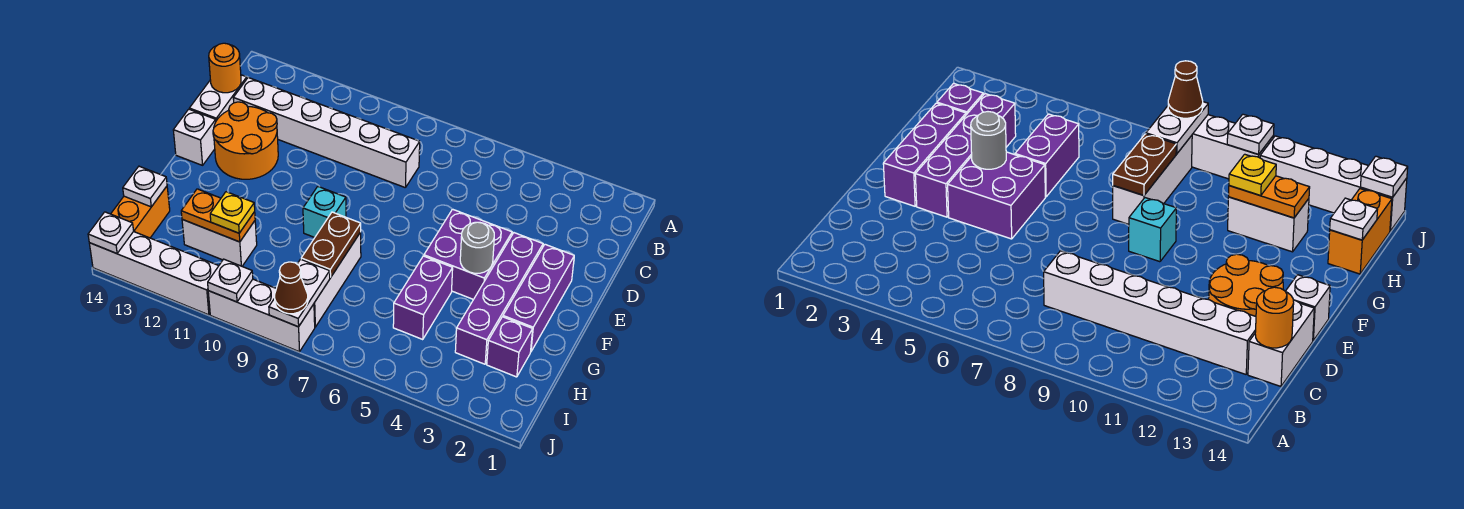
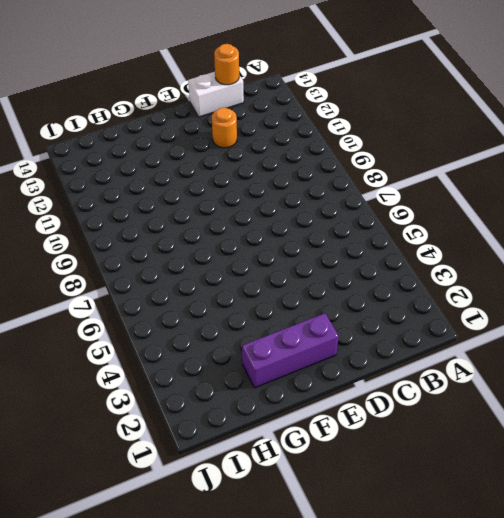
orange 1x1 round brick [212,108,237,148] -> orange 2x2 round brick [213,102,278,179]
none -> white 1x6 brick [233,77,420,188]
none -> purple 1x4 brick [455,233,543,364]
none -> purple 2x2 brick [424,209,512,299]

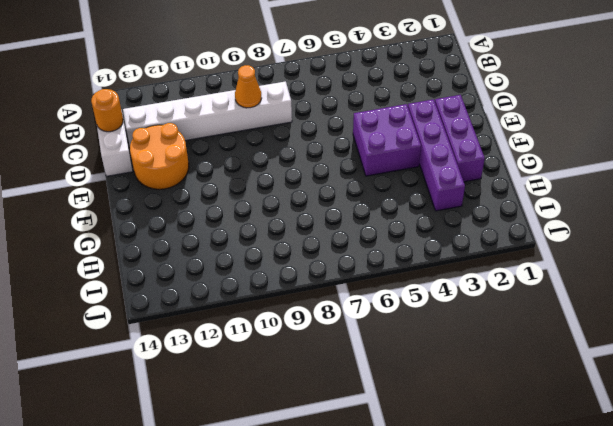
orange 1x1 cone [235,65,262,108] -> none
none -> white 1x1 brick [173,109,216,165]
none -> cyan 1x1 brick [303,187,346,238]
none -> purple 1x2 brick [393,256,453,339]

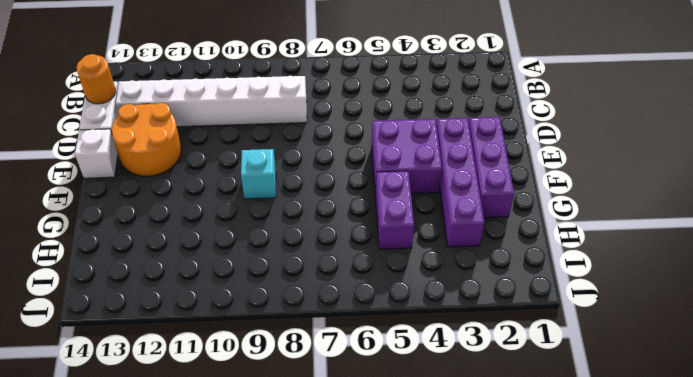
none -> white 1x3 brick [314,232,361,327]
none -> purple 1x1 brick [487,317,533,377]
none -> white 1x2 brick [182,219,257,266]

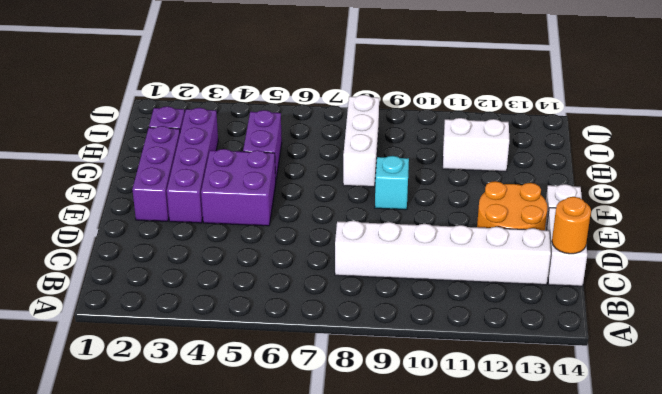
none -> orange 1x2 brick [111,186,170,238]
none -> white 1x3 brick [208,279,315,352]
none -> white 1x4 brick [89,232,219,315]

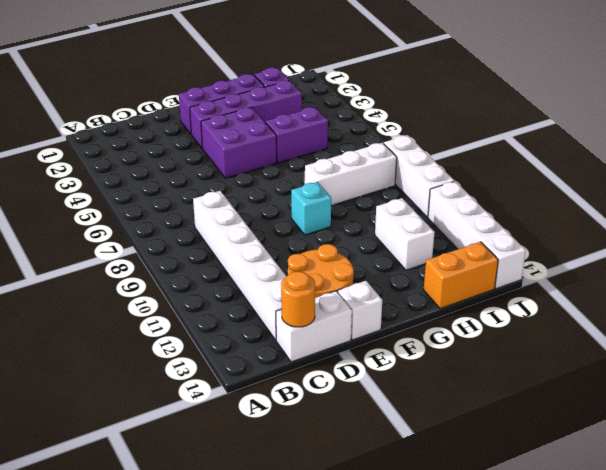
none -> grey 1x1 round brick [460,222,494,273]
none -> brown 1x2 plate [301,212,361,278]
none -> orange 1x2 plate [181,189,255,242]

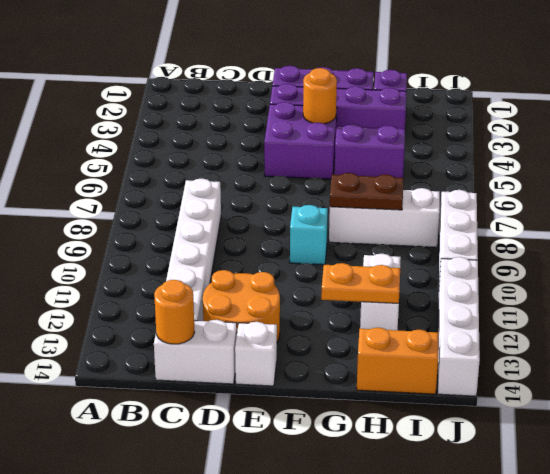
orange 1x1 round brick [303,68,337,124] -> grey 1x1 round brick [460,222,494,273]
orange 1x2 plate [321,263,400,303] -> orange 1x2 plate turned to [181,189,255,242]
none -> white 1x1 plate [123,166,167,207]
none -> white 1x2 plate [269,259,330,327]
none -> white 1x1 plate [208,259,253,302]

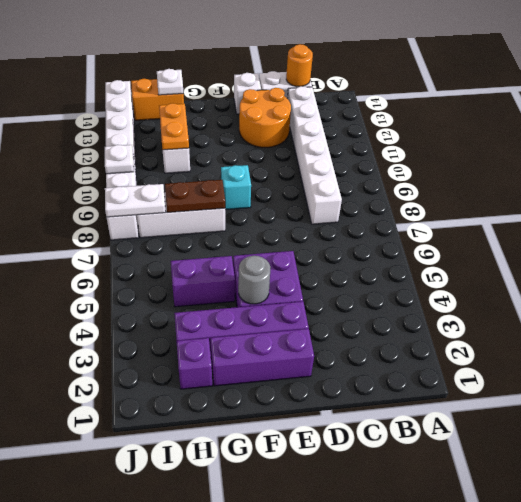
none -> white 1x1 plate [88,212,134,254]
none -> yellow 1x1 plate [210,192,255,233]
none -> brown 1x1 cone [275,262,308,314]

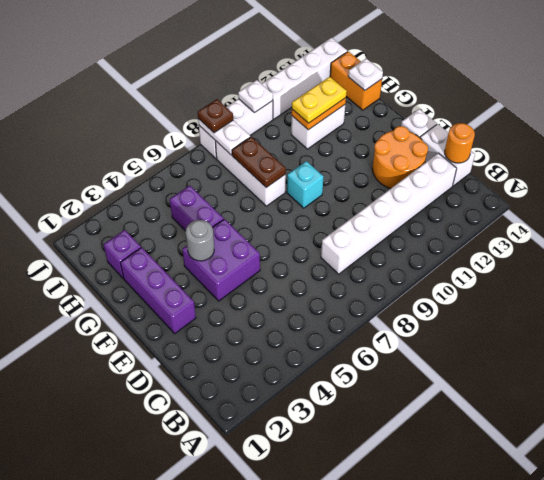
yellow 1x2 plate [292,77,347,123] -> yellow 1x1 plate [210,192,255,233]
brown 1x1 plate [198,99,233,133] -> brown 1x1 cone [275,262,308,314]
none -> purple 1x4 brick [455,233,543,364]
none -> white 1x1 plate [88,212,134,254]

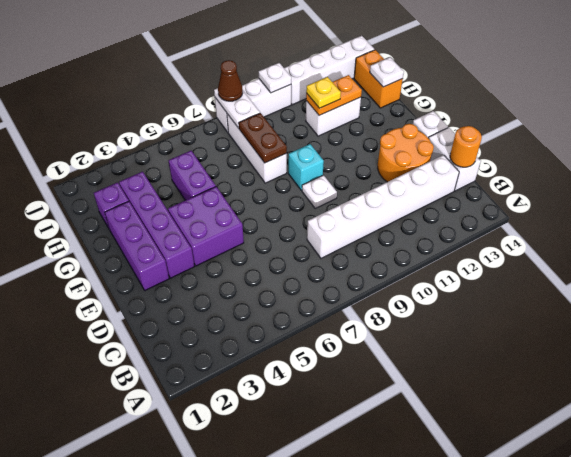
white 1x1 plate [302,175,337,208] -> white 1x1 plate moved to [88,212,134,254]
none -> grey 1x1 round brick [460,222,494,273]

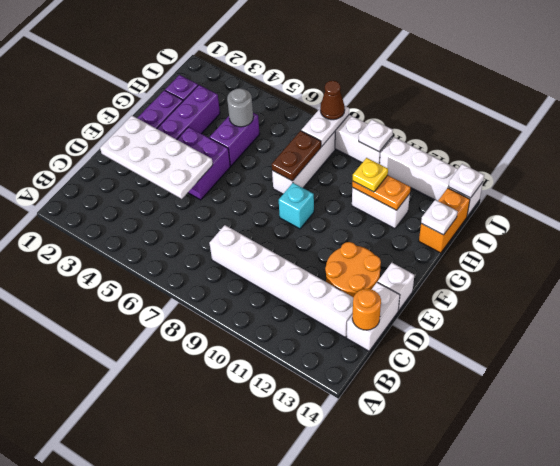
white 2x4 plate [100,116,213,199] -> none
grey 1x1 round brick [227,88,253,127] -> grey 1x1 round brick moved to [460,222,494,273]

